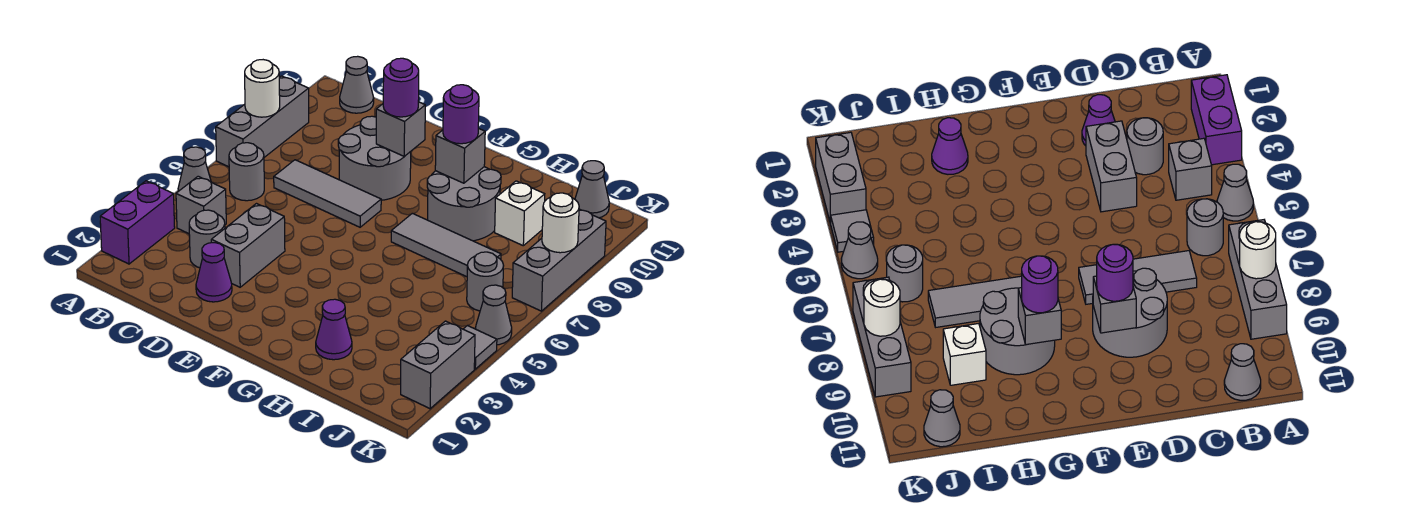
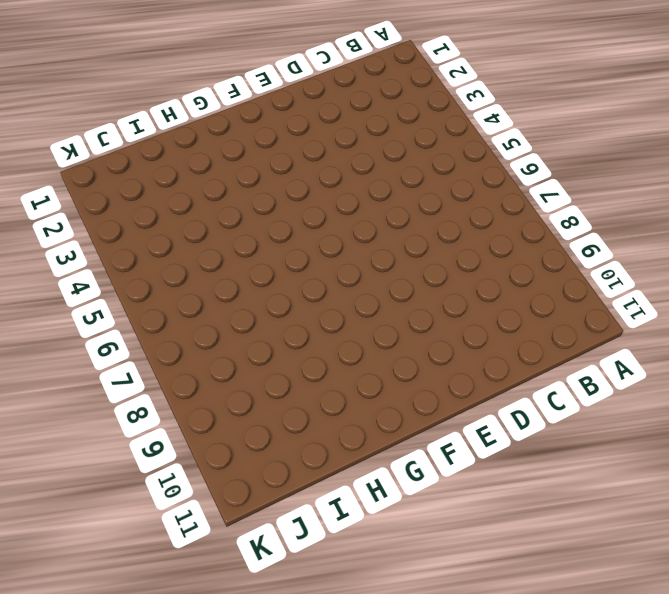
none -> purple 1x2 brick [100,181,175,264]
none -> grey 1x1 cone [178,147,211,191]
none -> grey 1x3 brick [216,76,309,167]

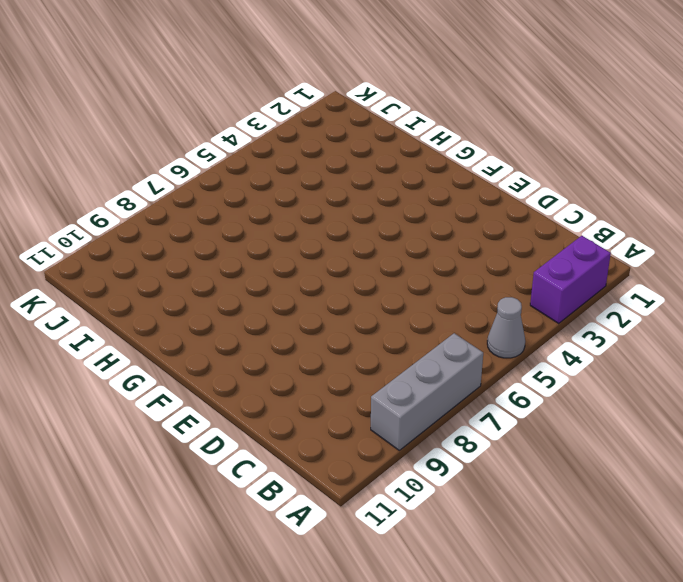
none -> grey 1x1 brick [176,176,226,234]
none -> grey 1x1 round brick [229,143,264,201]
none -> grey 1x1 cone [340,56,374,113]

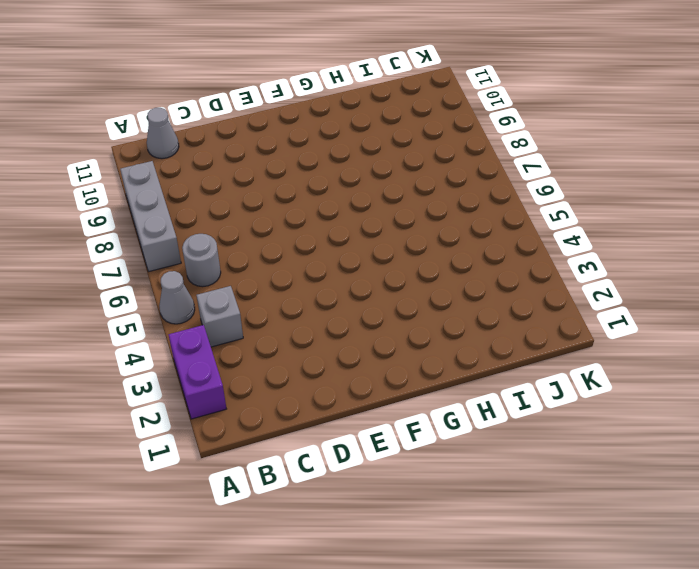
none -> grey 1x1 round brick [189,210,225,268]
none -> grey 1x3 tile [274,160,381,227]
none -> purple 1x1 cone [196,243,232,302]

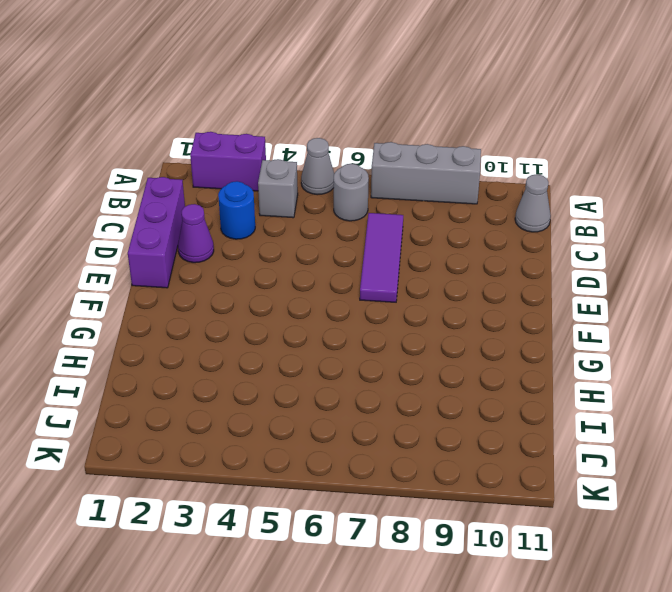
purple 1x3 brick [128,177,185,288] -> none
blue 1x1 round brick [218,181,255,239] -> grey 1x1 round brick [189,210,225,268]
purple 1x3 tile [360,213,403,302] -> grey 1x3 tile [274,160,381,227]
none -> grey 1x2 brick [211,204,285,287]
none -> grey 2x2 round brick [338,116,411,200]
none -> grey 1x3 tile [391,213,501,277]

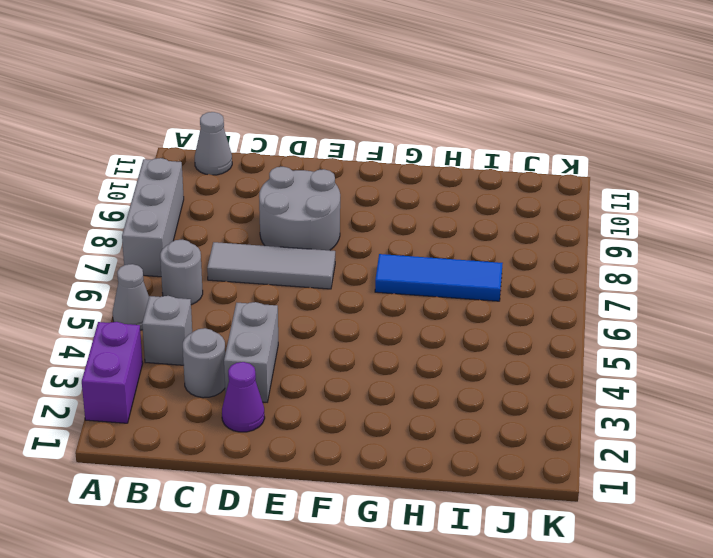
blue 1x3 tile [375,254,503,301] -> grey 1x3 tile [391,213,501,277]
none -> grey 2x2 round brick [427,167,501,241]
none -> purple 1x1 cone [316,299,352,360]
none -> white 1x1 brick [495,181,545,246]

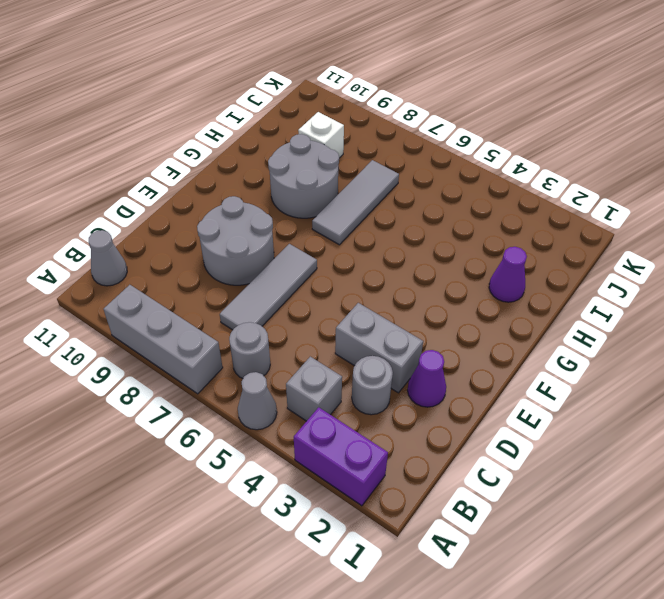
none -> grey 1x1 round brick [467,252,504,311]
none -> grey 1x1 cone [575,161,609,218]
none -> grey 1x2 brick [401,321,475,409]

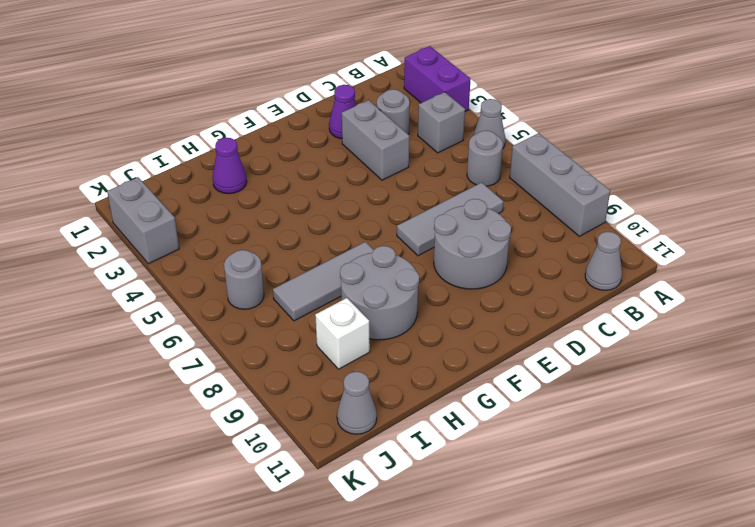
none -> grey 1x1 tile [463,326,497,369]
none -> grey 1x1 cone [475,285,512,345]
none -> grey 1x3 brick [512,209,606,311]

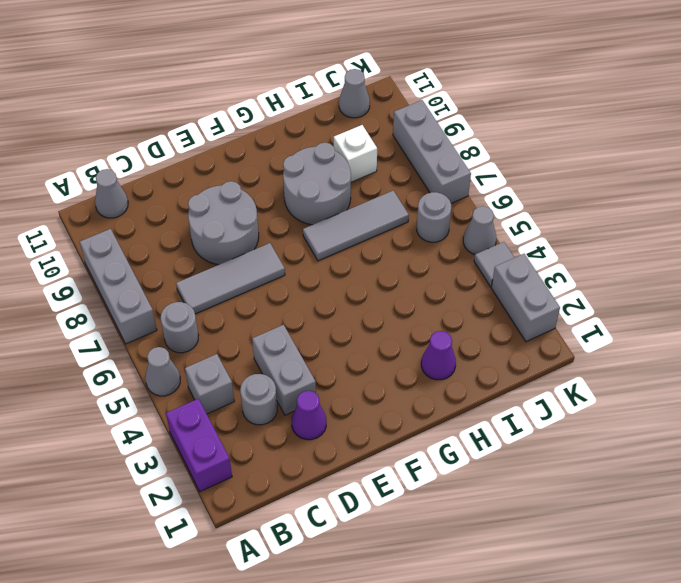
none -> white 1x1 round brick [245,60,280,117]
none -> grey 1x1 brick [376,102,425,156]
none -> grey 1x1 brick [435,128,485,183]

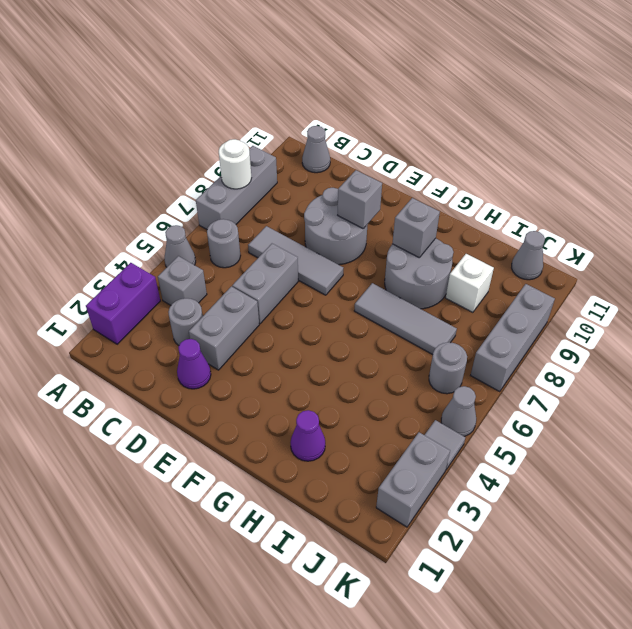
grey 1x2 brick [232,244,298,324] -> none
none -> white 1x1 round brick [542,193,579,253]
none -> purple 1x1 round brick [383,58,419,117]
none -> purple 1x1 round brick [443,85,479,144]

